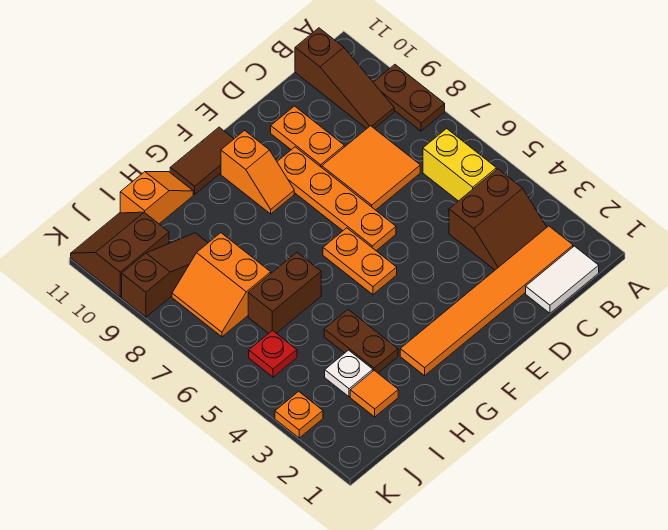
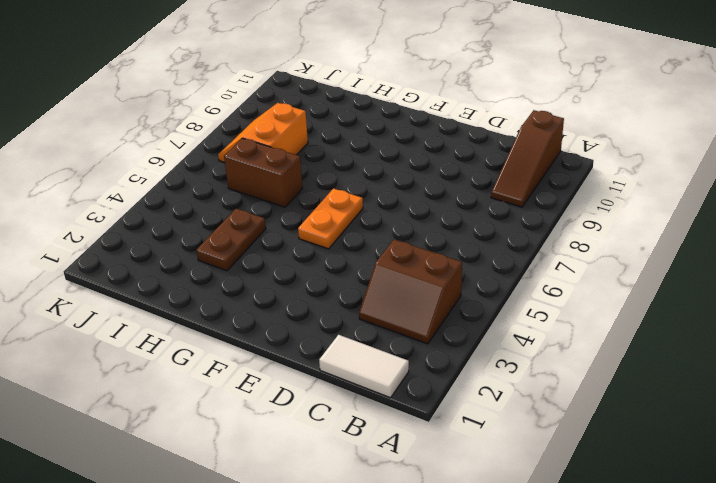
none -> brown 1x2 plate [373,65,445,131]
none -> orange 1x6 tile [400,226,573,376]
none -> yellow 1x2 brick [423,129,496,201]

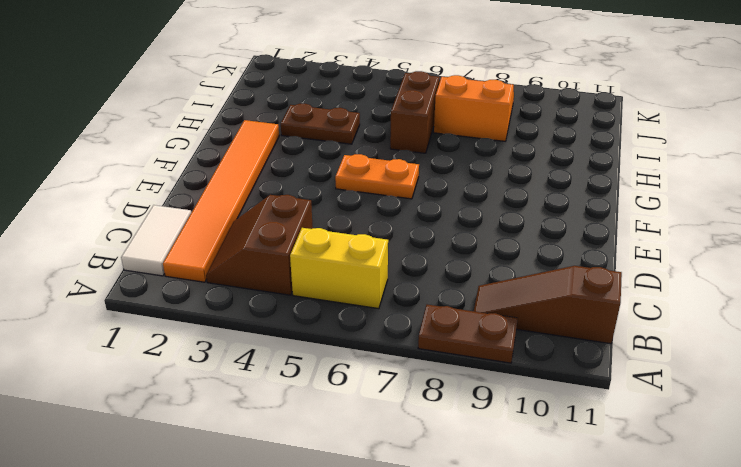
none -> orange 2x2 tile [322,126,420,210]
none -> orange 1x2 plate [271,106,344,167]
none -> orange 1x4 plate [277,147,396,251]

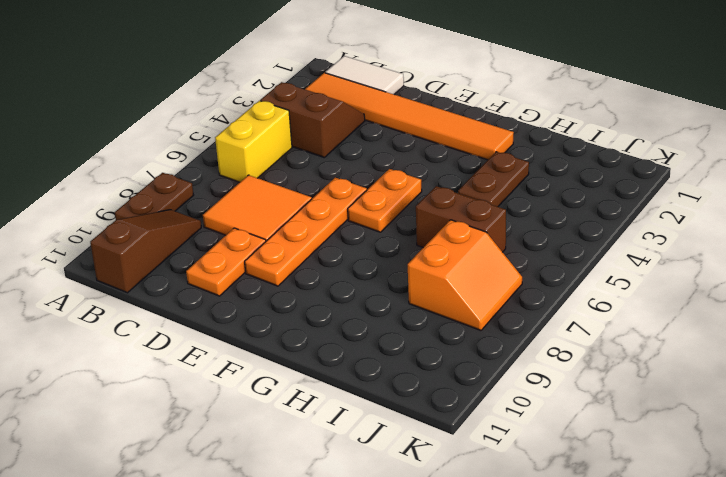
none -> orange 1x2 slope [221,130,294,214]
none -> brown 1x2 tile [170,127,234,194]
none -> orange 1x2 slope [120,172,193,224]

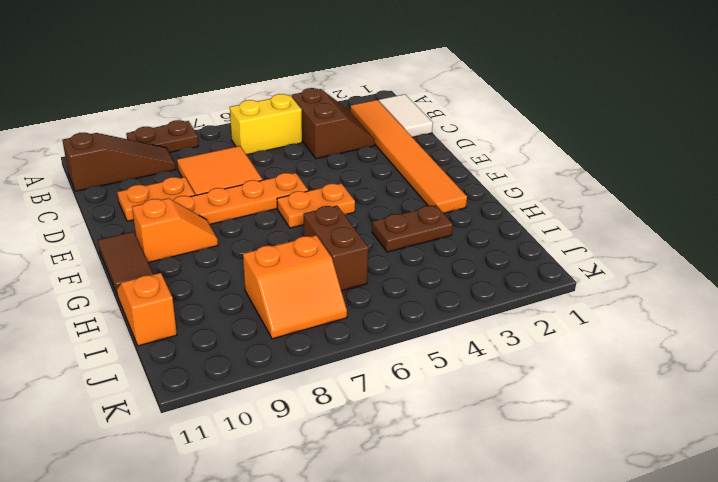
none -> orange 1x1 tile [350,370,398,417]
none -> white 1x1 plate [325,350,373,397]
none -> brown 1x3 slope [122,233,208,317]

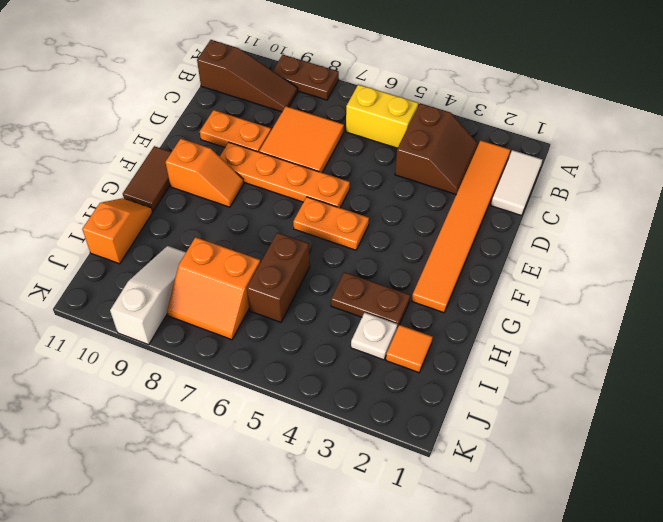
white 1x3 slope [110,246,186,345] -> brown 1x3 slope [122,233,208,317]
none -> red 1x1 plate [249,330,297,377]
none -> brown 2x2 slope [71,212,169,297]
none -> orange 1x1 plate [275,391,323,438]

